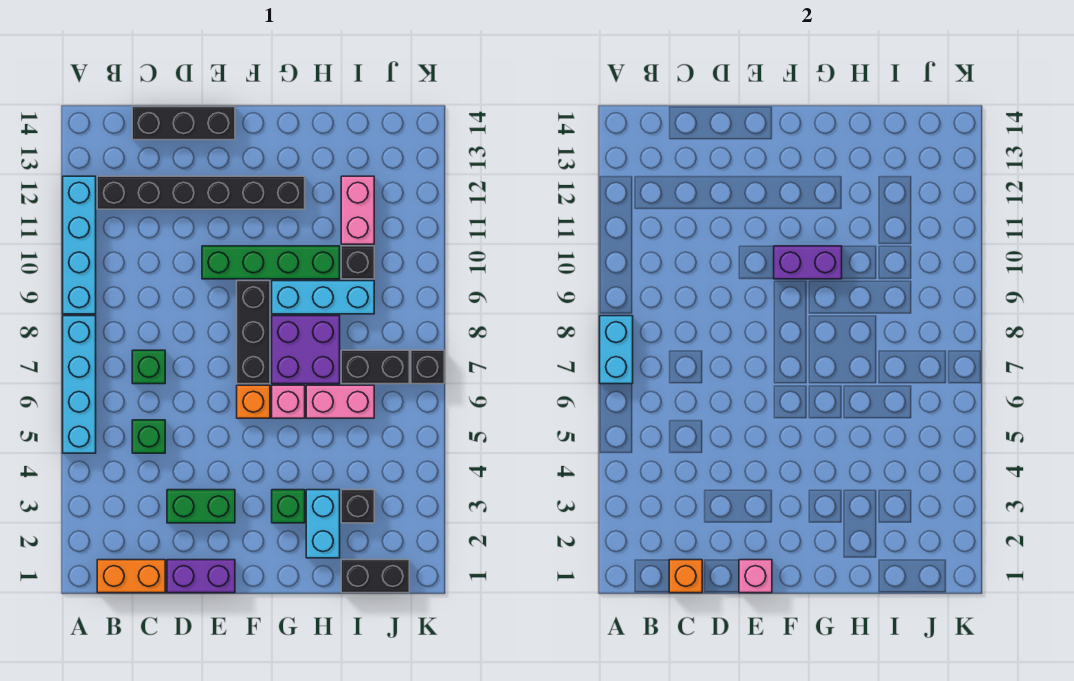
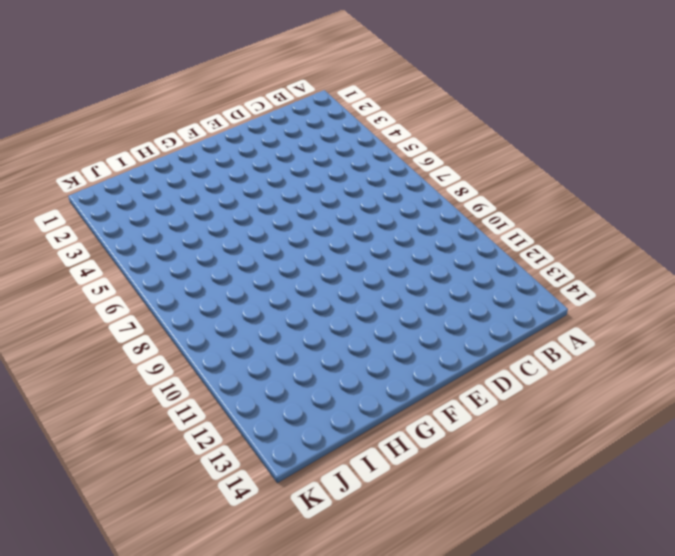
none -> cyan 1x4 brick [63,316,96,453]
none -> cyan 1x4 brick [63,176,96,314]
none -> orange 1x2 brick [97,560,165,593]

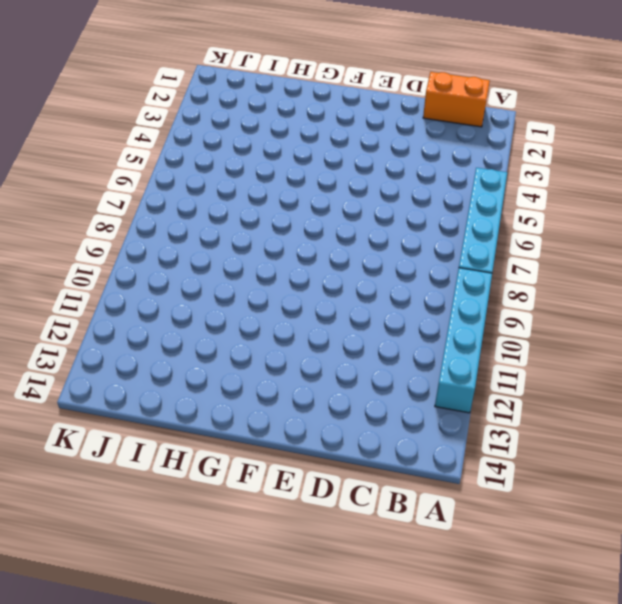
none -> black 1x6 brick [97,176,305,209]
none -> green 1x1 brick [132,420,165,453]
none -> green 1x1 brick [132,350,165,384]

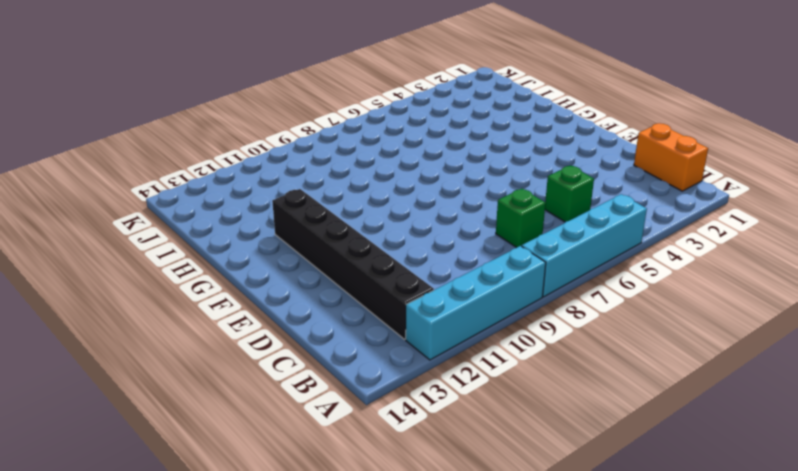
none -> black 1x3 brick [132,107,235,140]
none -> purple 1x2 brick [167,560,235,593]
none -> green 1x2 brick [167,490,235,523]

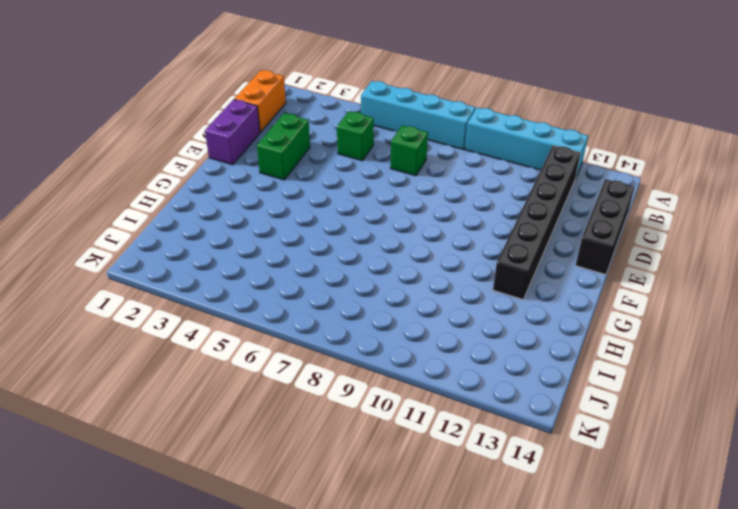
none -> green 1x4 brick [202,246,340,279]
none -> orange 1x1 brick [237,385,270,418]
none -> black 1x3 brick [237,281,270,384]

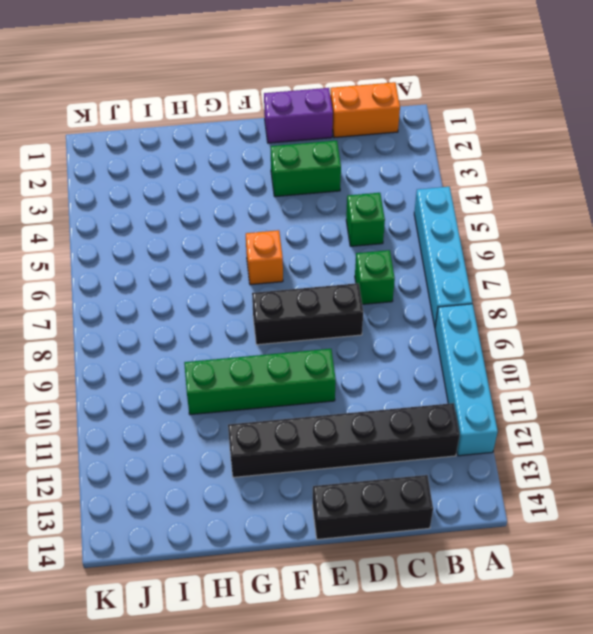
black 1x3 brick [252,283,363,345] -> black 1x3 brick turned to [237,281,270,384]
none -> green 1x1 brick [272,490,305,523]
none -> pink 1x1 brick [272,385,305,418]
none -> purple 2x2 brick [272,316,340,384]

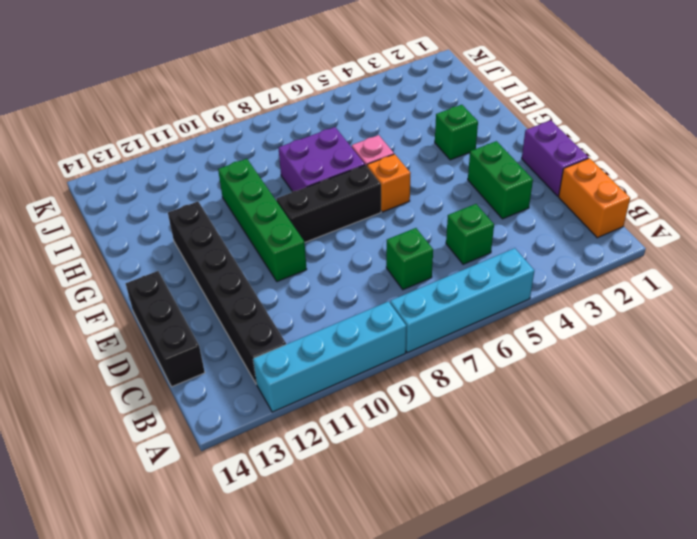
none -> cyan 1x3 brick [272,281,374,314]
none -> cyan 1x2 brick [306,490,340,558]
none -> pink 1x2 brick [306,385,374,418]

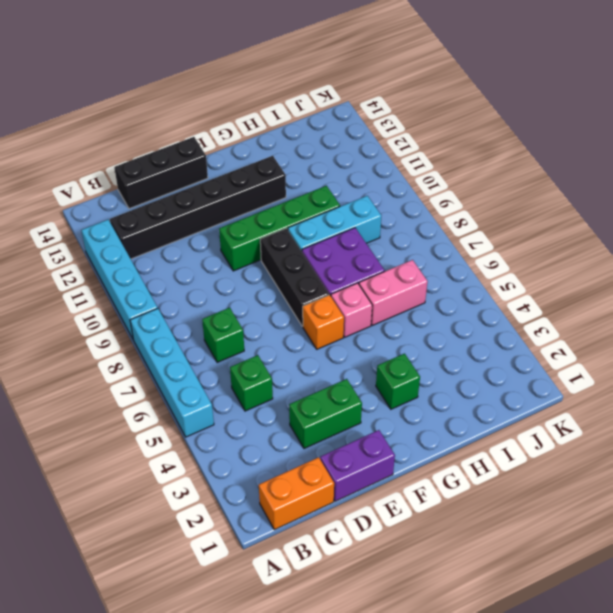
none -> cyan 1x2 brick [306,490,340,558]
none -> black 1x2 brick [341,560,409,593]
none -> black 1x1 brick [341,490,374,523]

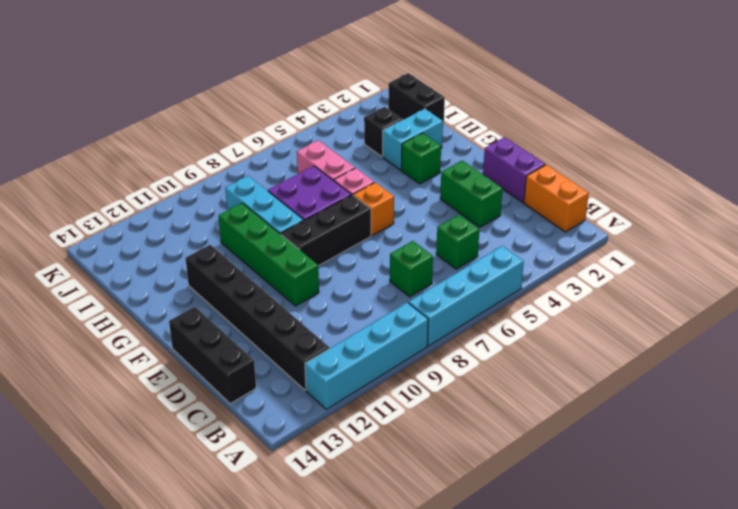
none -> black 1x2 brick [341,350,409,384]
none -> black 1x1 brick [341,246,374,279]
none -> pink 1x2 brick [341,176,374,244]

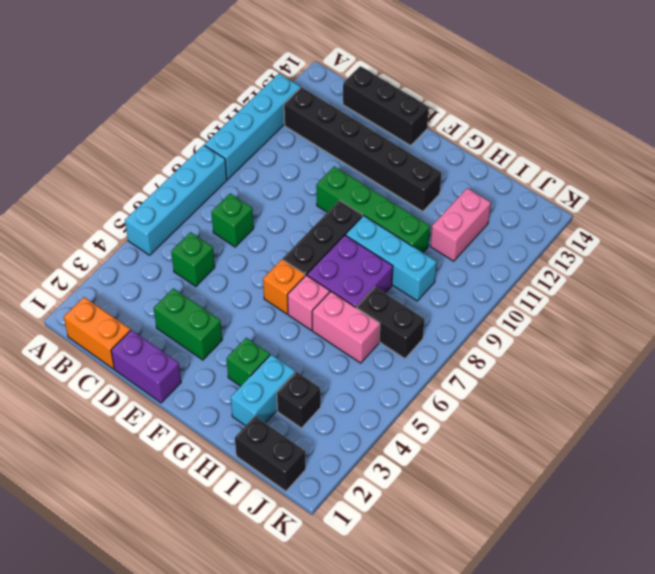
none -> black 1x1 brick [341,246,374,279]
none -> black 1x1 brick [411,350,444,384]
none -> cyan 1x2 brick [600,316,633,384]

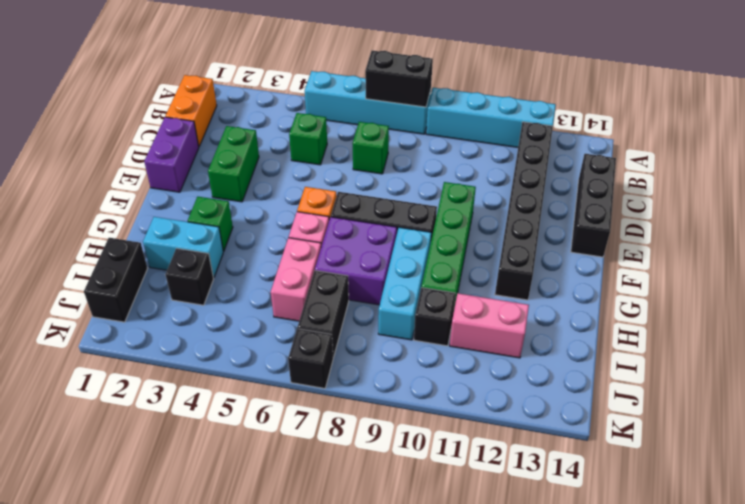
black 1x2 brick [365,51,433,107] -> cyan 1x2 brick [600,316,633,384]
none -> orange 1x1 brick [669,560,702,593]
none -> pink 1x1 brick [739,560,772,593]
none -> purple 1x2 brick [774,246,842,279]

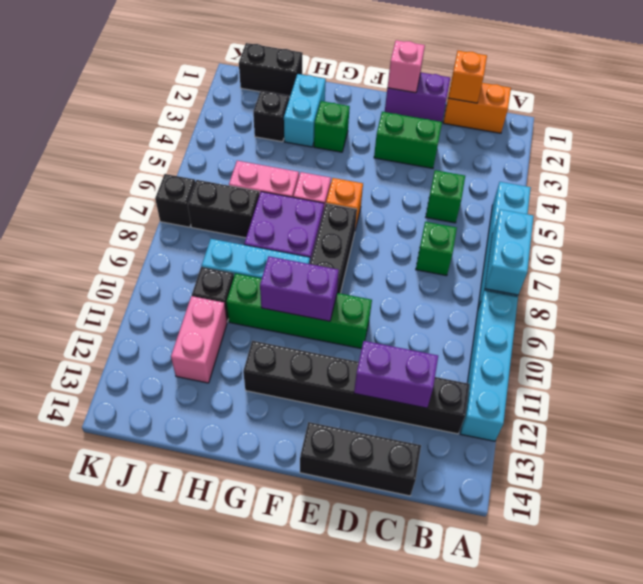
purple 1x2 brick [354,341,438,408] -> none

